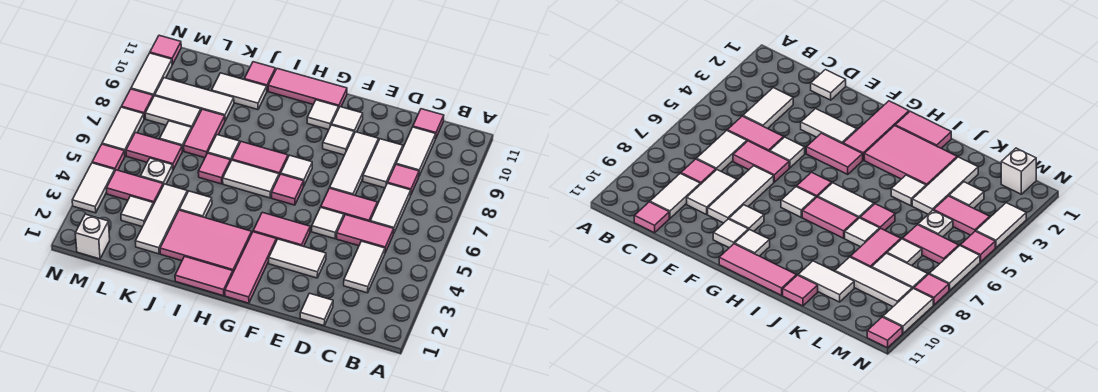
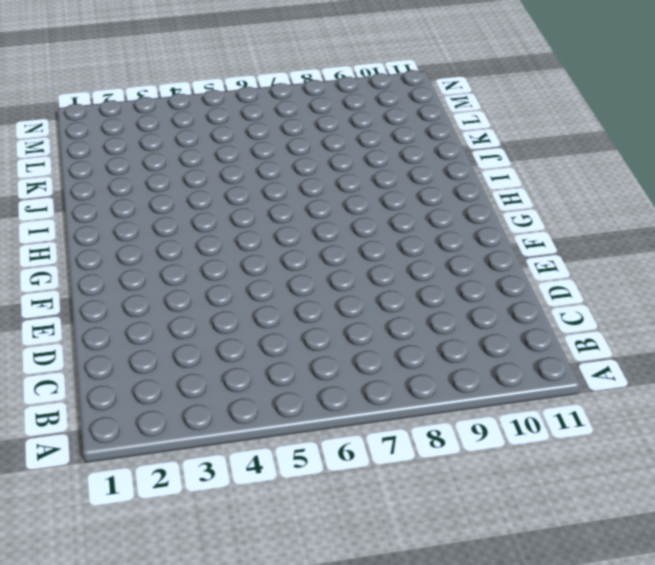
none -> white 1x2 tile [344,241,385,293]
none -> pink 1x2 tile [337,215,394,252]
none -> white 1x2 tile [370,183,411,233]
none -> pink 1x1 tile [388,165,419,195]

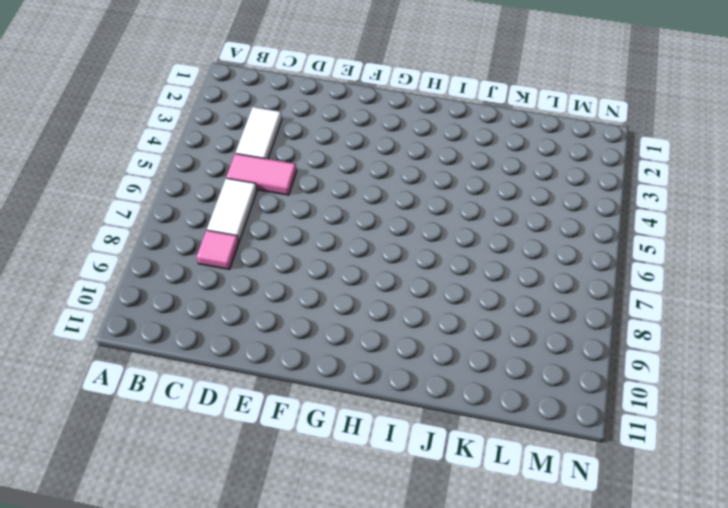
none -> white 1x2 tile [396,127,436,175]
none -> pink 1x1 tile [413,109,444,139]
none -> white 1x1 tile [300,293,333,326]
none -> pink 1x2 tile [321,188,377,222]

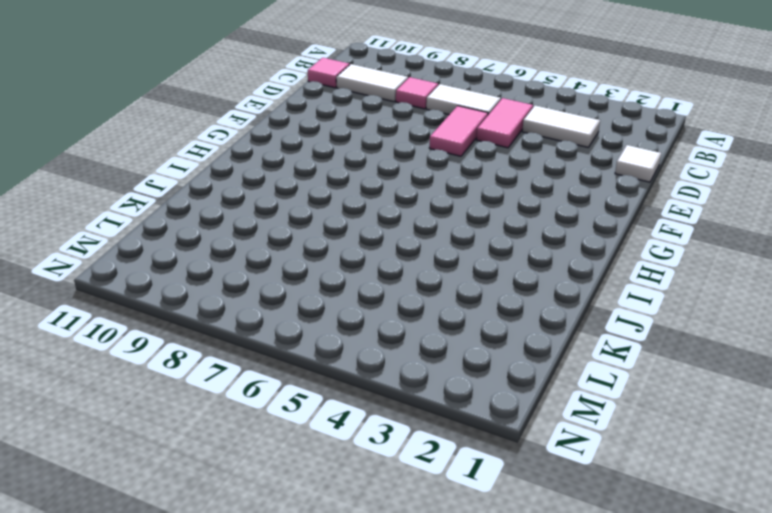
none -> white 1x2 tile [363,139,403,188]
none -> white 1x2 tile [269,239,326,278]
none -> white 1x1 tile [312,207,344,239]
none -> white 1x3 tile [330,132,378,195]

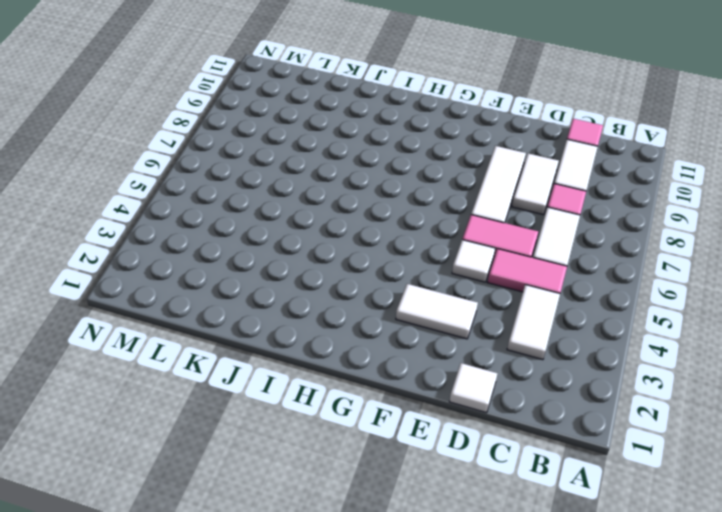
none -> pink 1x2 tile [253,212,310,247]
none -> white 1x1 tile [323,125,354,155]
none -> white 1x1 tile [332,107,363,134]
none -> pink 1x3 tile [225,232,276,303]

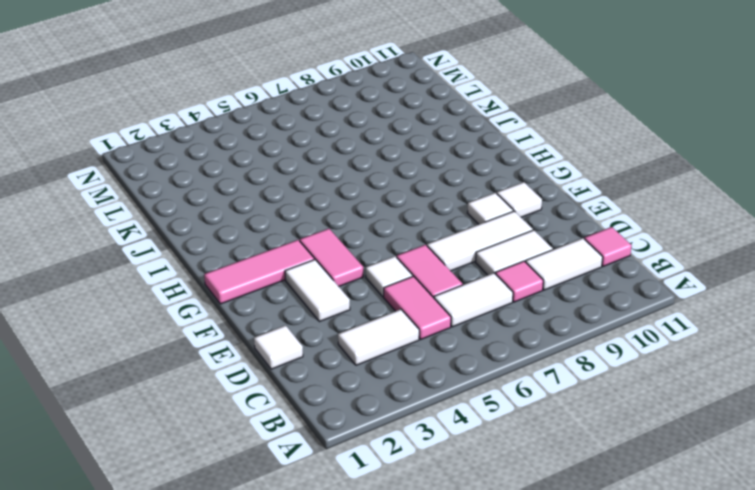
none -> pink 1x1 tile [272,174,304,205]
none -> white 1x1 tile [281,155,312,186]
none -> white 1x1 tile [307,100,339,130]
none -> pink 1x3 tile [268,69,347,107]

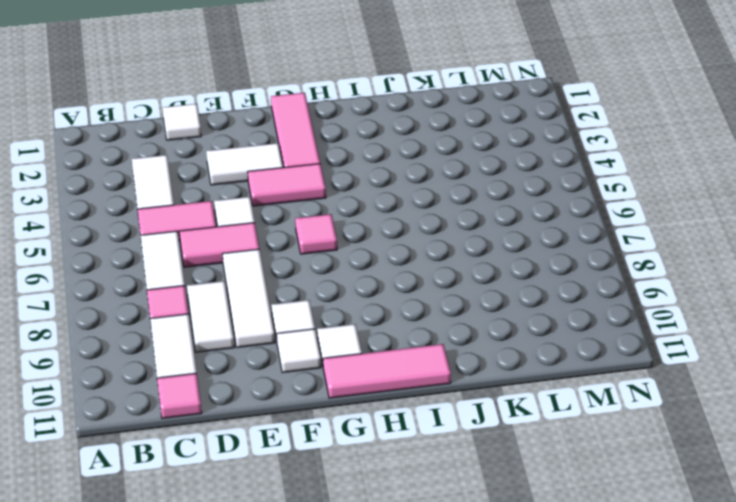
none -> white 1x1 tile [281,155,312,186]
none -> pink 1x2 tile [175,256,233,296]
none -> pink 2x3 tile [160,210,252,272]
none -> white 1x2 tile [223,160,279,198]

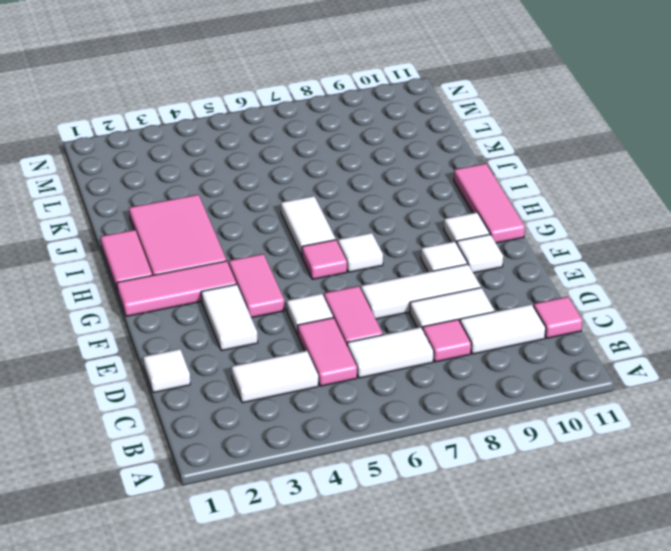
none -> pink 1x2 tile [232,142,288,175]
none -> white 1x1 tile [179,191,212,218]
none -> pink 1x1 tile [198,153,230,184]
none -> white 1x1 tile [208,135,240,162]

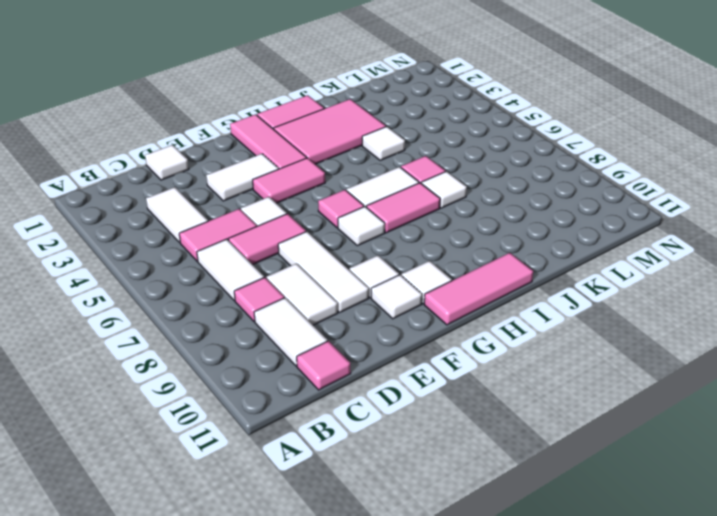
none -> white 1x2 tile [212,73,267,110]
none -> pink 1x1 tile [244,62,275,91]
none -> white 1x3 tile [136,184,187,254]
none -> pink 1x2 tile [184,109,225,158]

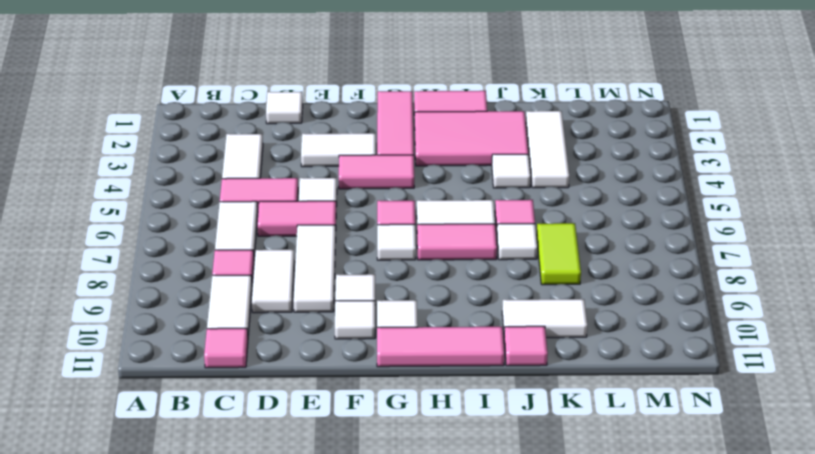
lime 1x2 tile [537,223,581,285] -> pink 1x2 tile [184,109,225,158]
none -> white 1x3 tile [155,78,234,120]
none -> white 1x1 tile [121,196,153,227]
none -> pink 1x2 tile [106,170,163,205]
none -> white 1x1 plate [140,158,173,185]

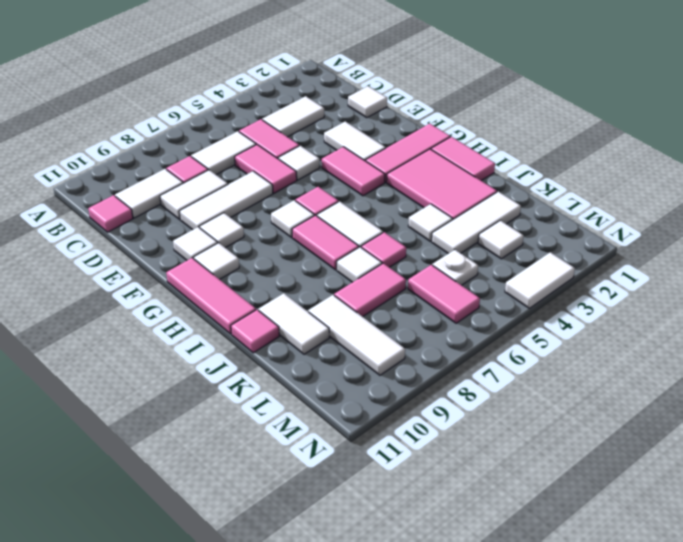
none -> pink 1x2 tile [106,170,163,205]
none -> white 1x1 tile [160,121,192,151]
none -> white 1x2 tile [145,96,201,129]
none -> white 1x1 brick [75,214,110,259]

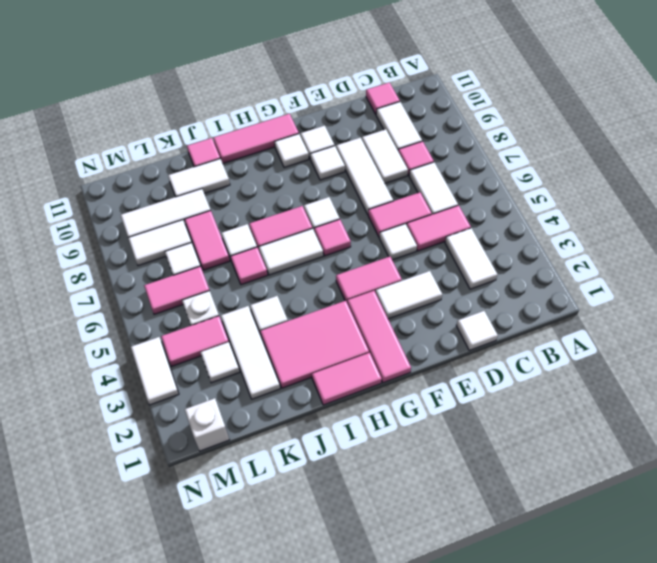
none -> pink 1x1 tile [92,144,125,170]
none -> white 1x2 tile [102,107,144,155]
none -> pink 1x1 tile [122,89,153,119]
none -> white 1x2 tile [131,53,172,97]

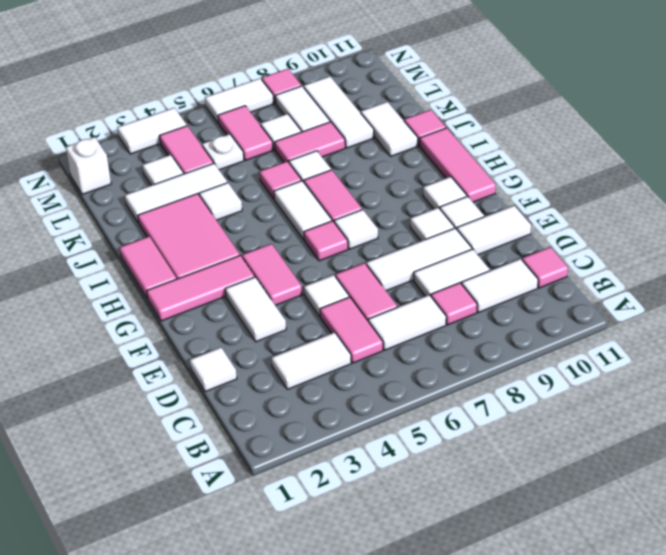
white 1x2 tile [457,206,531,255] -> white 1x2 tile moved to [131,53,172,97]
none -> pink 1x1 tile [92,144,125,170]
none -> pink 1x1 tile [150,35,181,65]

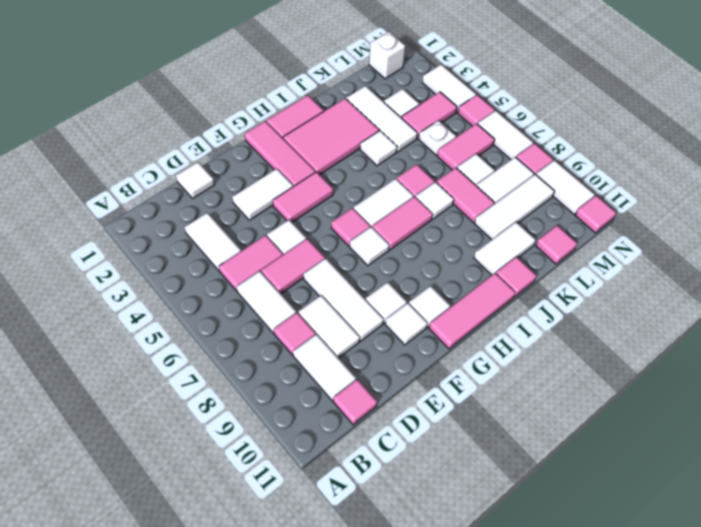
pink 1x1 tile [536,225,577,264] -> none

